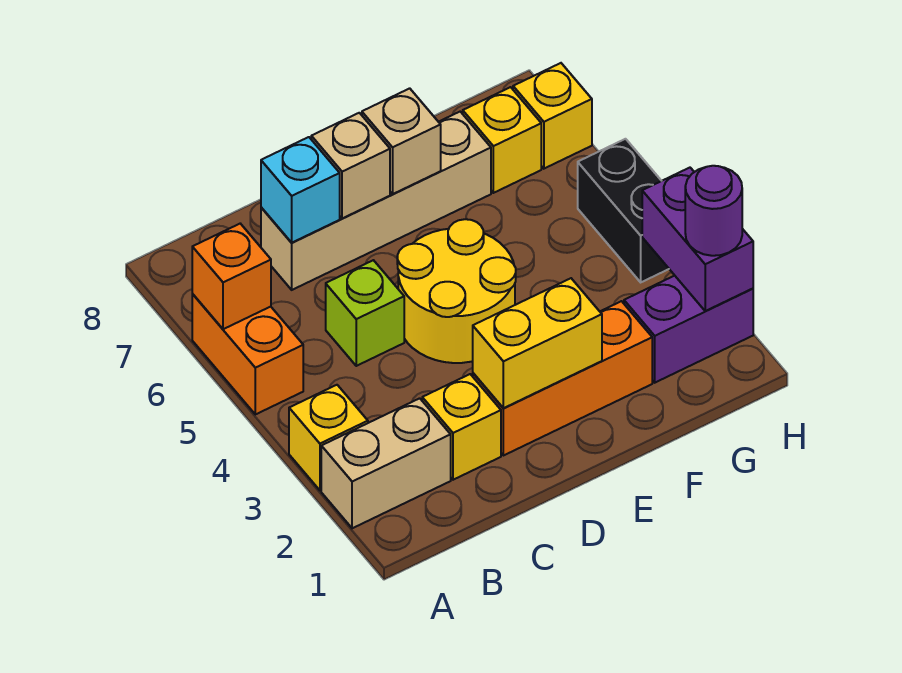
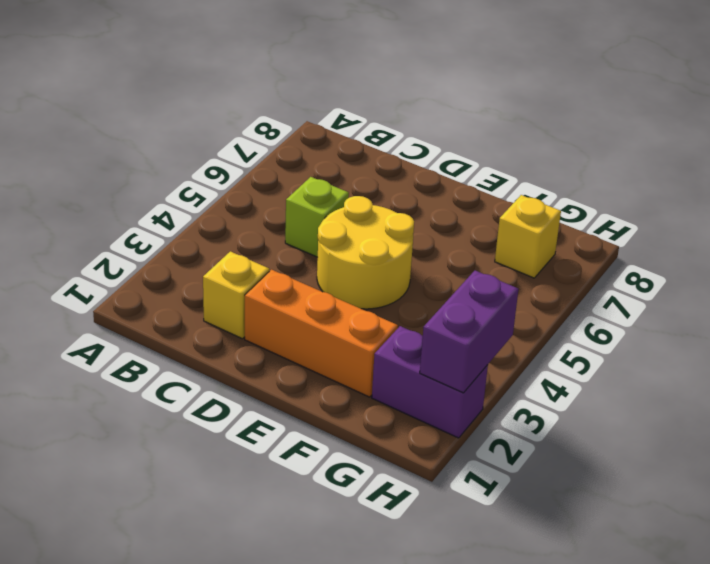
none -> tan 1x2 brick [321,398,451,528]
none -> yellow 1x1 brick [289,385,368,490]
none -> orange 1x2 brick [192,294,303,414]

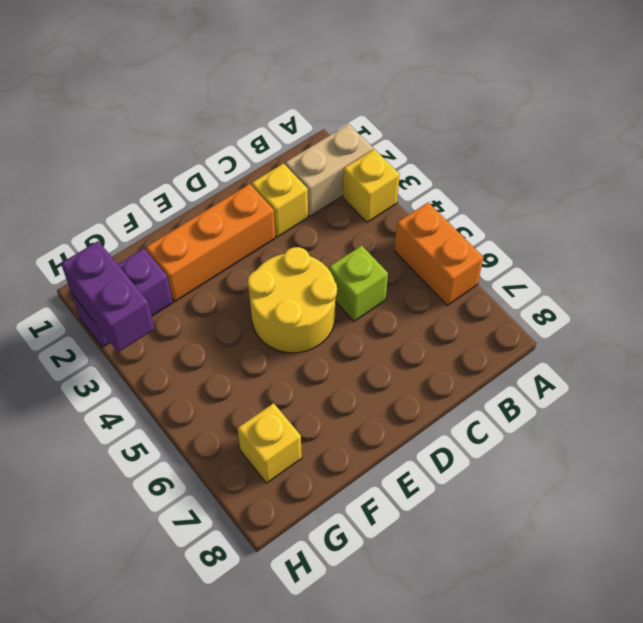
none -> tan 1x4 brick [261,112,491,290]
none -> black 1x2 brick [578,139,669,282]
none -> yellow 1x1 brick [513,63,592,169]

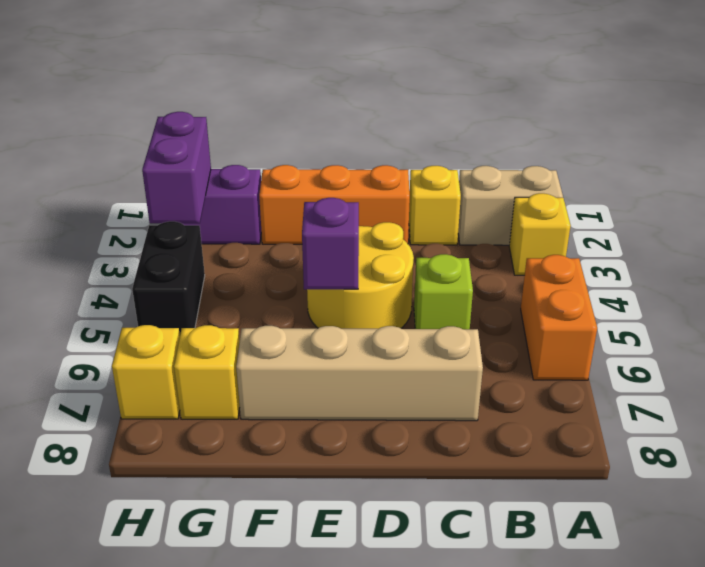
purple 1x1 brick [302,198,359,289] -> none
none -> orange 1x1 brick [192,224,271,329]
none -> cyan 1x1 brick [261,137,340,243]
none -> yellow 1x2 brick [473,278,602,408]

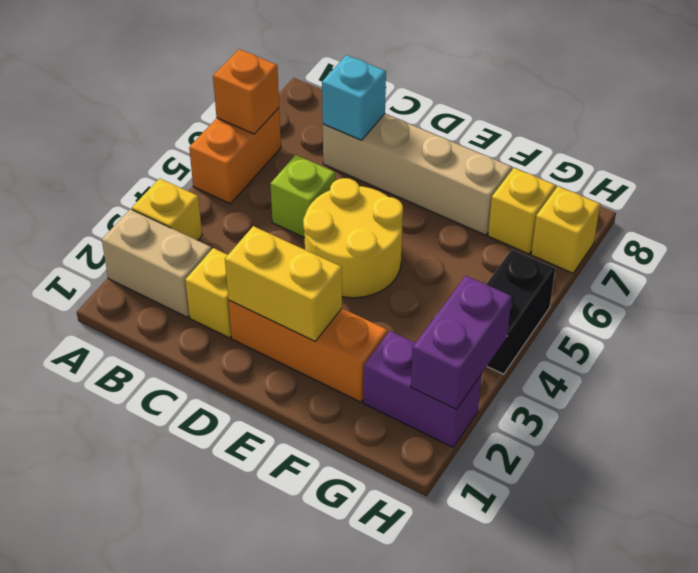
none -> tan 1x1 brick [311,113,390,218]
none -> tan 1x1 brick [362,88,441,194]
none -> purple 1x1 round brick [685,166,742,256]

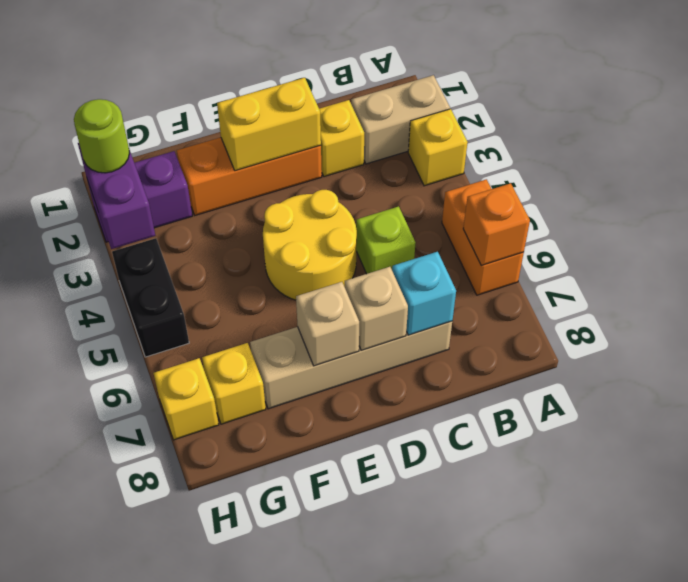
lime 1x1 round brick [74,99,129,173] -> purple 1x1 round brick [685,166,742,256]

